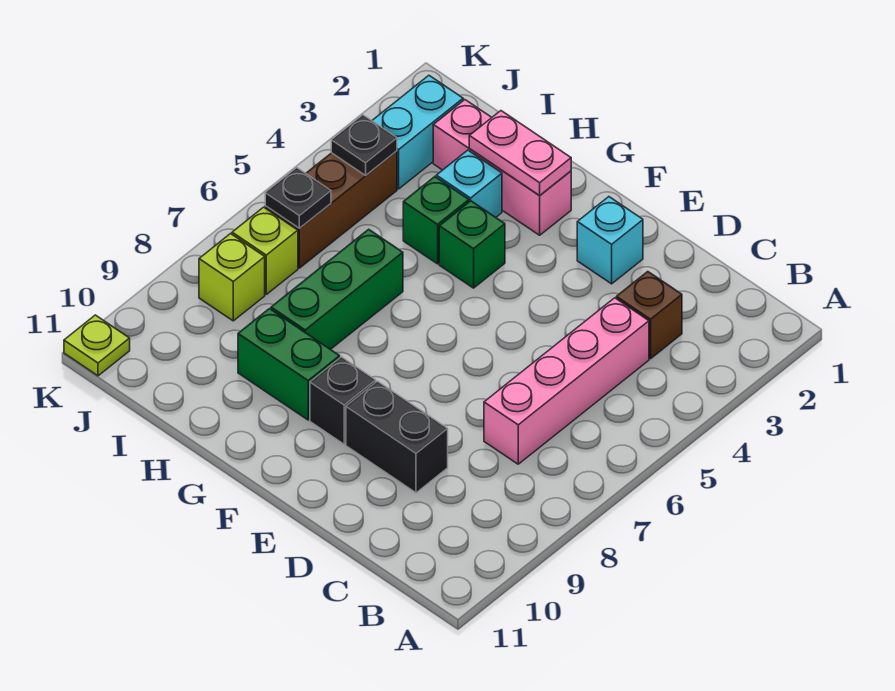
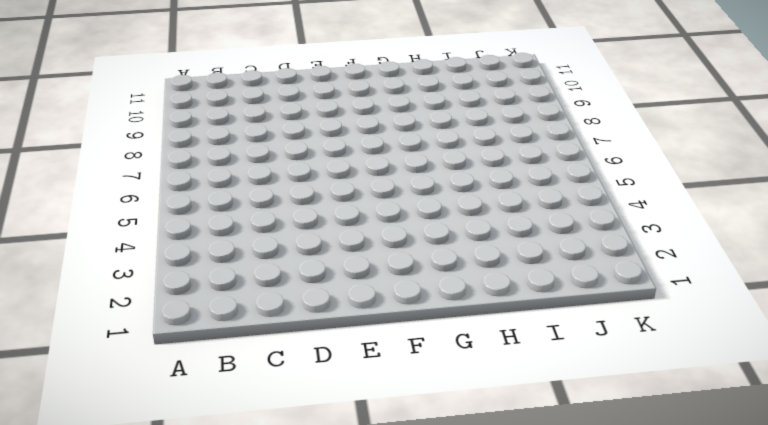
none -> brown 1x1 brick [616,272,682,359]
none -> pink 1x4 brick [484,298,649,464]
none -> black 1x2 brick [346,381,448,493]

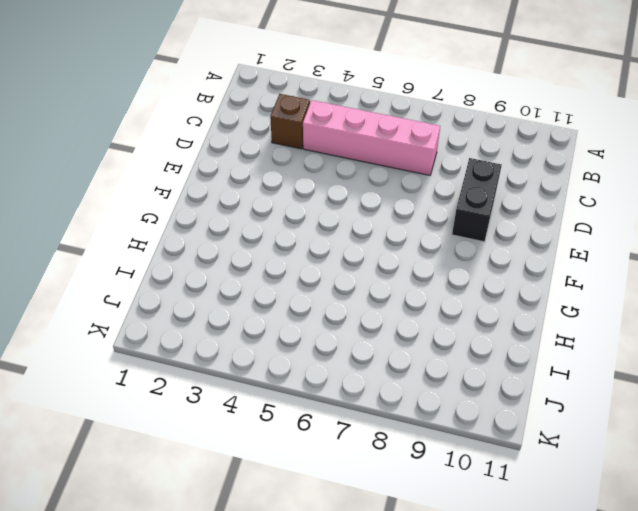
none -> cyan 1x1 brick [577,197,643,284]
none -> black 1x1 brick [310,357,376,444]
none -> pink 1x3 brick [433,100,571,235]

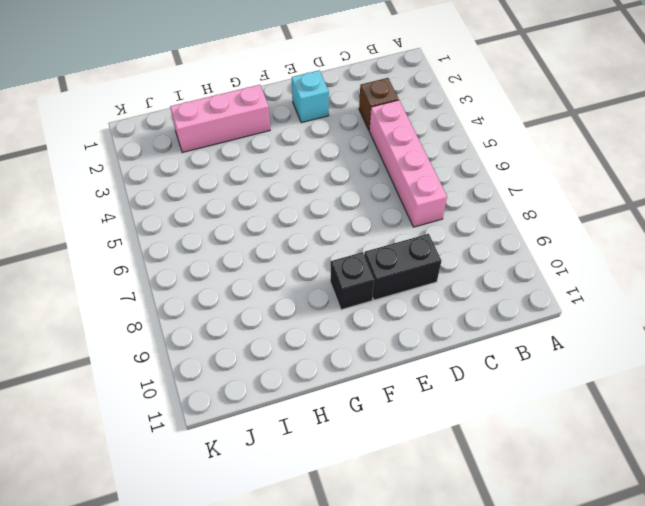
none -> green 1x1 brick [439,201,505,288]
none -> green 1x2 brick [238,309,340,420]
none -> cyan 1x1 brick [436,150,502,217]

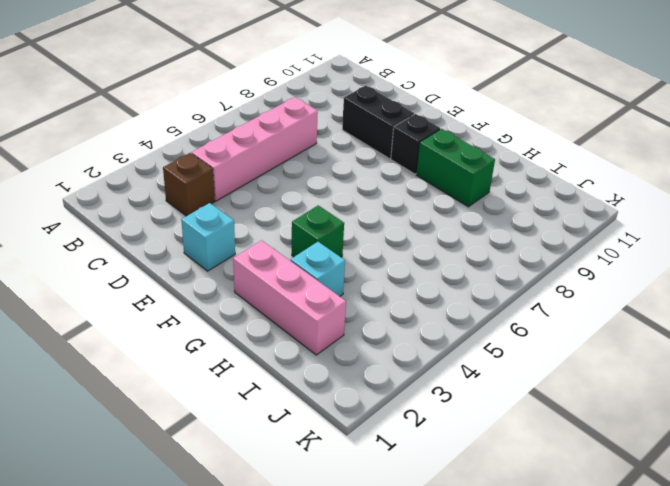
none -> green 1x1 brick [403,177,469,264]
none -> green 1x3 brick [271,229,403,349]
none -> cyan 1x2 brick [372,76,463,189]

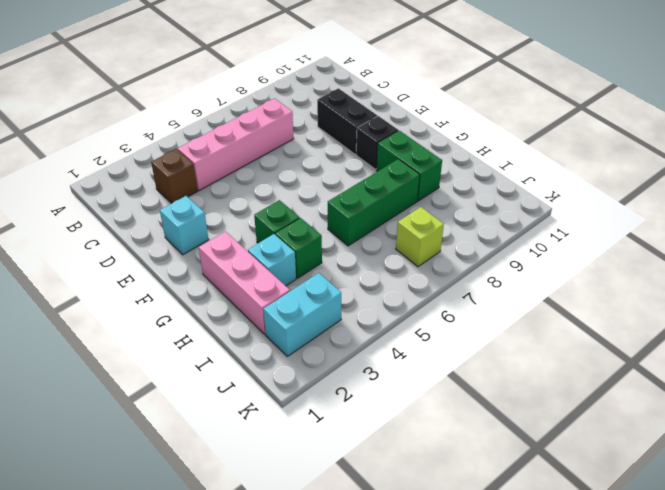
none -> brown 1x3 brick [265,151,397,268]
none -> lime 1x1 brick [199,234,265,321]
none -> lime 1x1 plate [64,315,130,376]

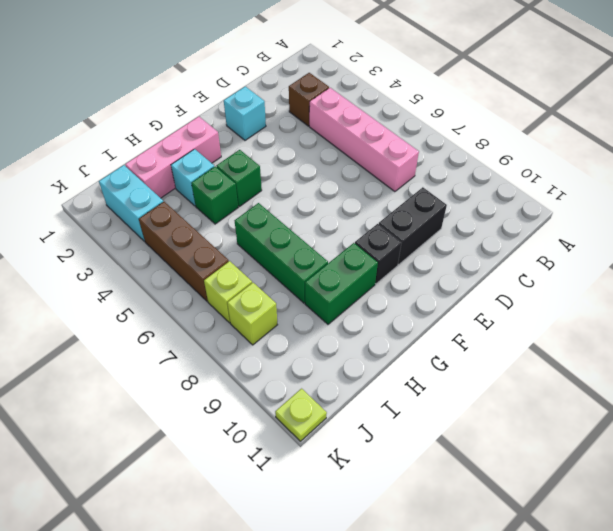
none -> pink 1x2 plate [469,111,571,196]
none -> black 1x1 plate [331,115,397,175]
none -> black 1x1 plate [265,168,331,228]

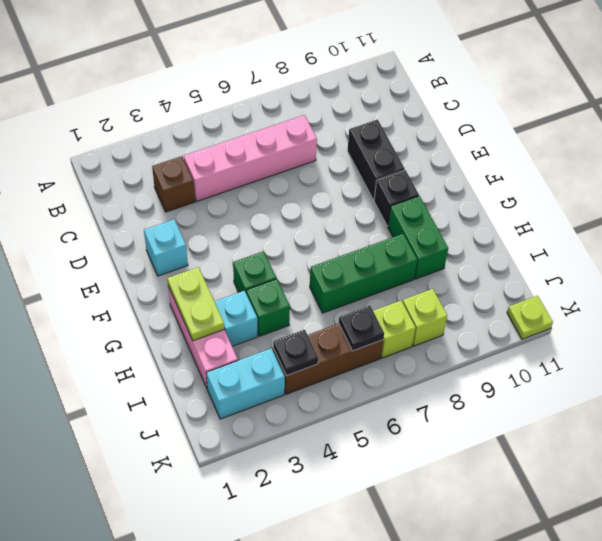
lime 1x2 plate [167,267,224,341] -> pink 1x2 plate [469,111,571,196]

